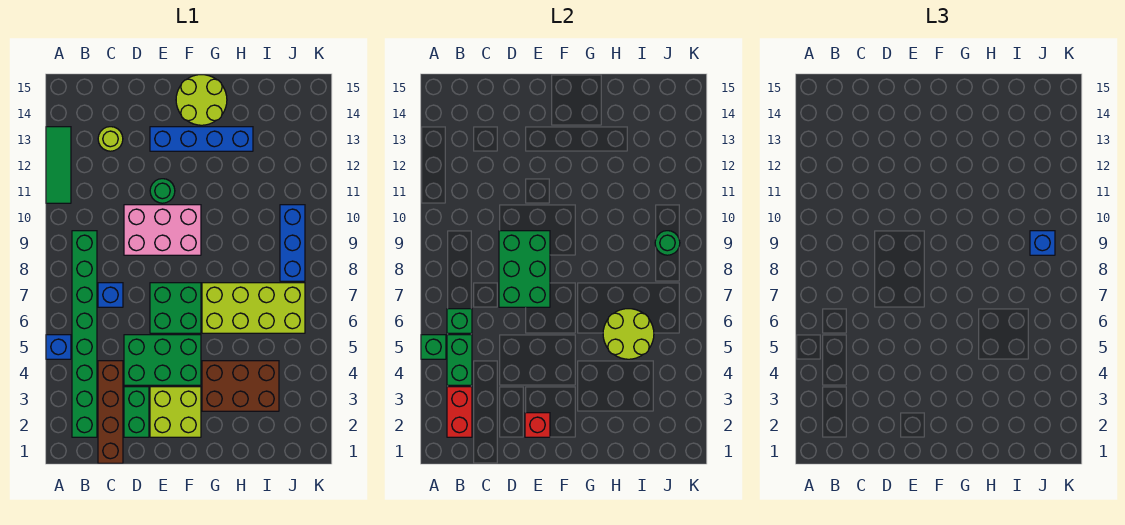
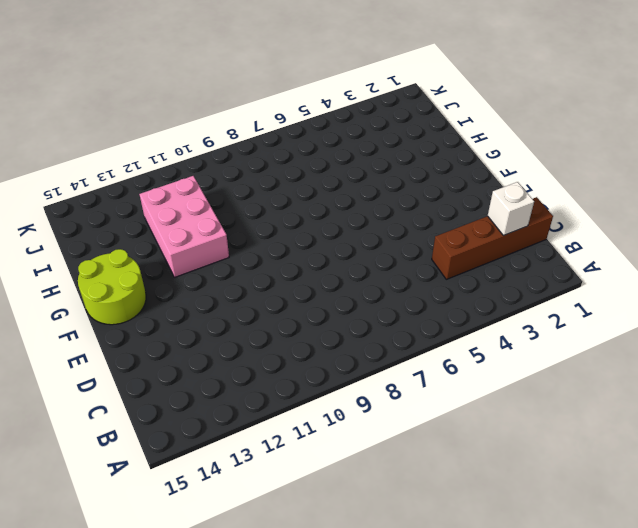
white 1x1 brick [488,182,534,236] -> none
pink 2x3 brick [139,176,229,277] -> pink 2x3 brick moved to [124,205,201,255]
none -> blue 1x1 brick [46,335,71,359]
none -> green 1x3 tile [46,127,71,203]
none -> green 1x8 brick [72,231,97,437]

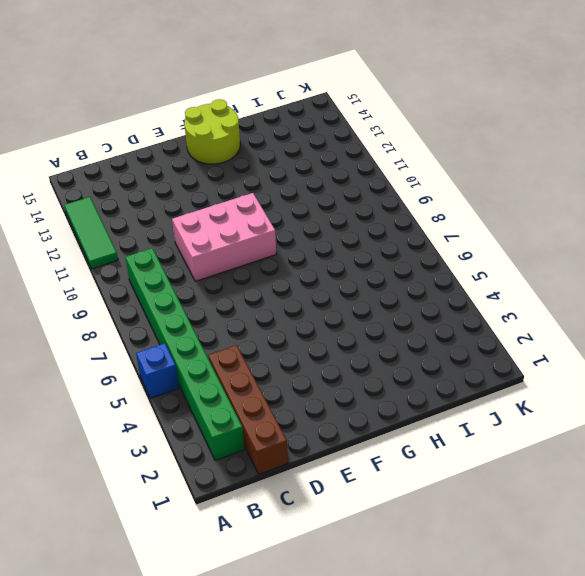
none -> blue 1x1 brick [98,283,123,307]
none -> lime 1x1 round brick [98,127,123,151]
none -> green 1x2 brick [124,387,149,437]

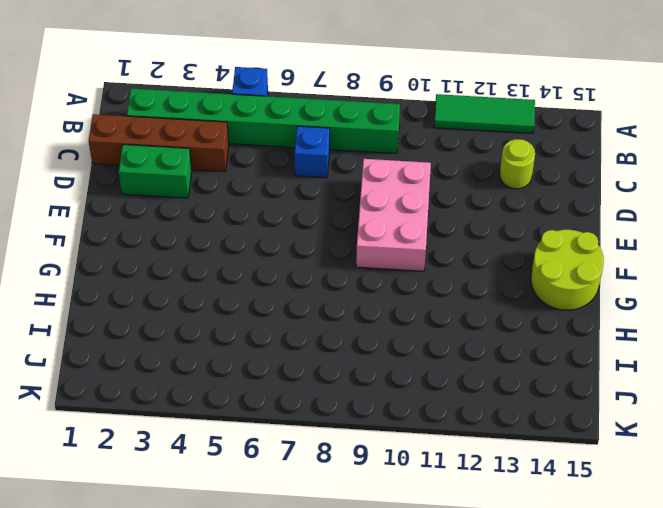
none -> green 2x3 brick [124,335,201,385]
none -> lime 2x2 brick [150,387,201,437]
none -> green 2x2 brick [150,283,201,333]

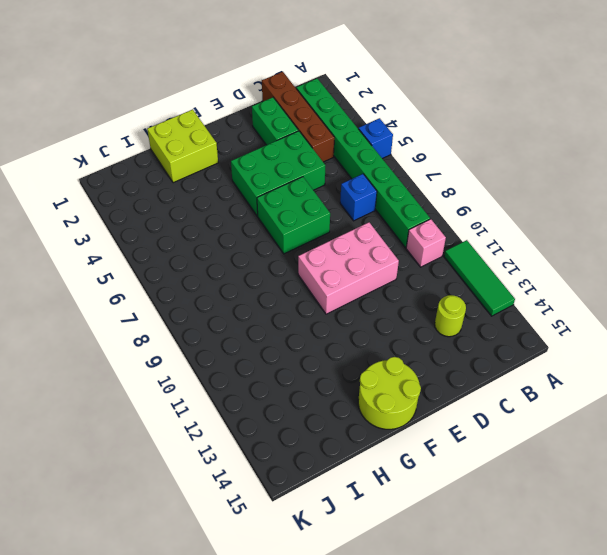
pink 1x1 brick [406,219,446,267] -> none
lime 2x2 brick [147,109,218,183] -> lime 2x2 brick moved to [150,387,201,437]
none -> green 1x1 round brick [150,179,175,203]
none -> blue 1x4 brick [150,127,253,151]
none -> brown 2x3 brick [202,361,279,411]

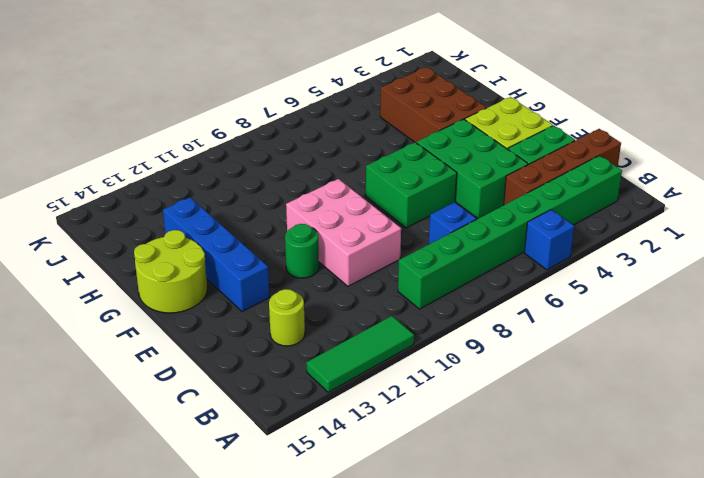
none -> lime 2x4 brick [202,283,305,333]
none -> blue 1x3 brick [280,205,305,281]
none -> green 1x1 brick [421,335,446,359]

